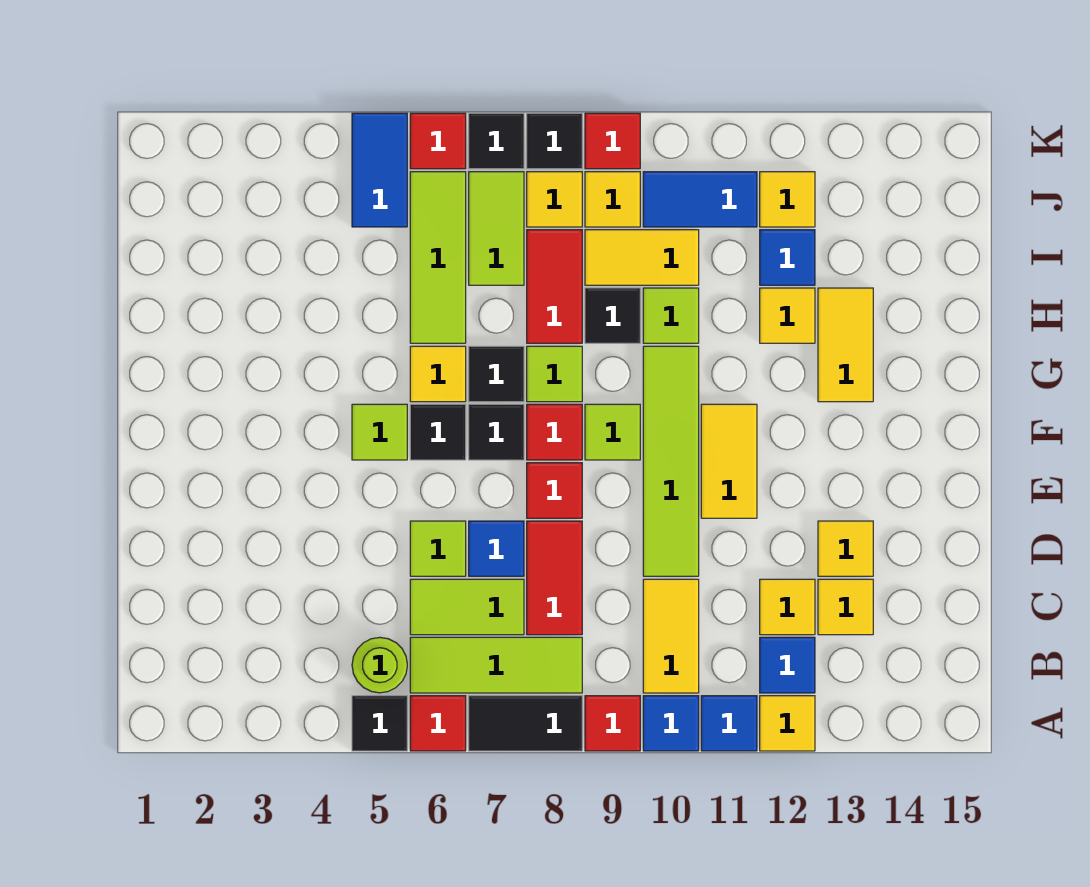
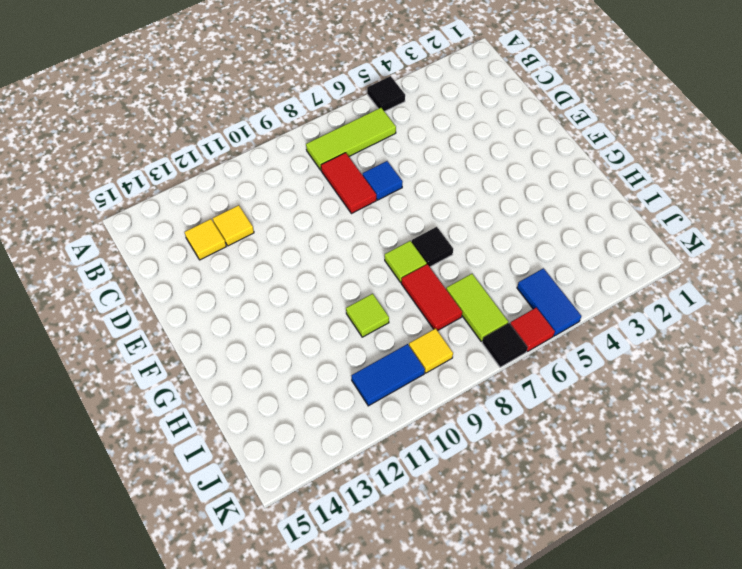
none -> red 1x1 tile [410,696,466,751]
none -> black 1x2 tile [469,696,582,751]
none -> red 1x1 tile [585,696,640,751]
none -> blue 1x1 tile [643,696,699,751]

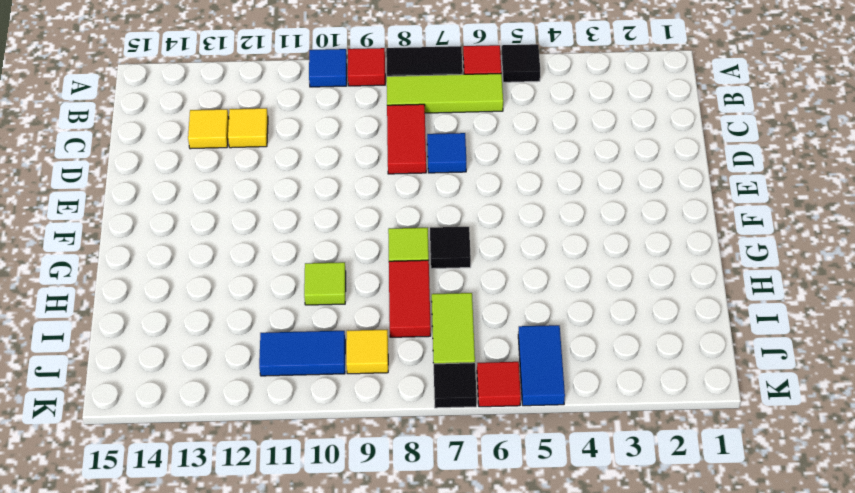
none -> blue 1x1 tile [701,696,757,751]
none -> yellow 1x1 tile [760,696,815,751]
none -> lime 1x1 round brick [352,637,407,693]
none -> yellow 1x2 tile [643,579,699,693]

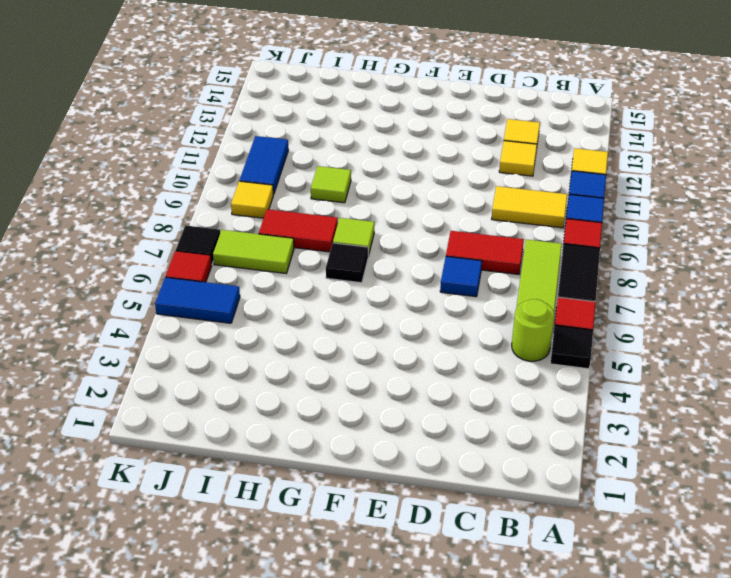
none -> blue 1x1 tile [760,637,815,693]
none -> lime 1x2 tile [410,579,524,635]
none -> lime 1x1 tile [410,521,466,576]
none -> lime 1x4 tile [643,346,699,576]

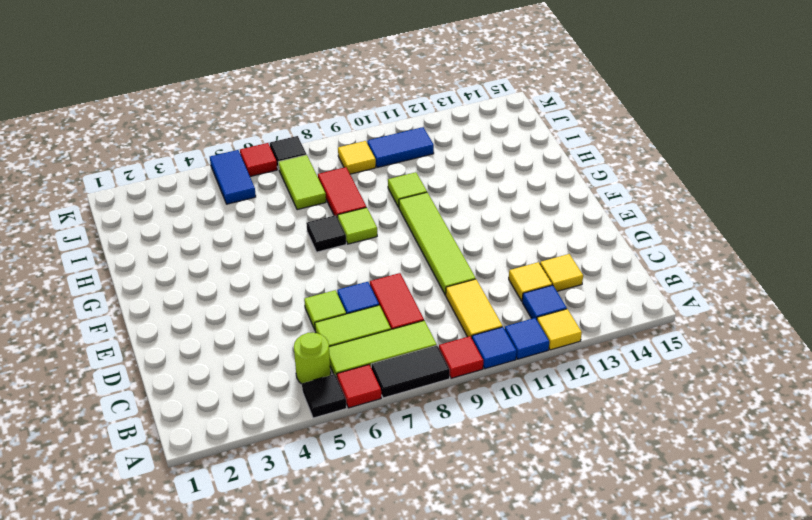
none -> yellow 1x1 tile [818,521,873,576]
none -> red 1x1 tile [527,463,582,518]
none -> yellow 1x2 tile [701,404,757,518]
none -> lime 1x1 tile [352,404,407,460]

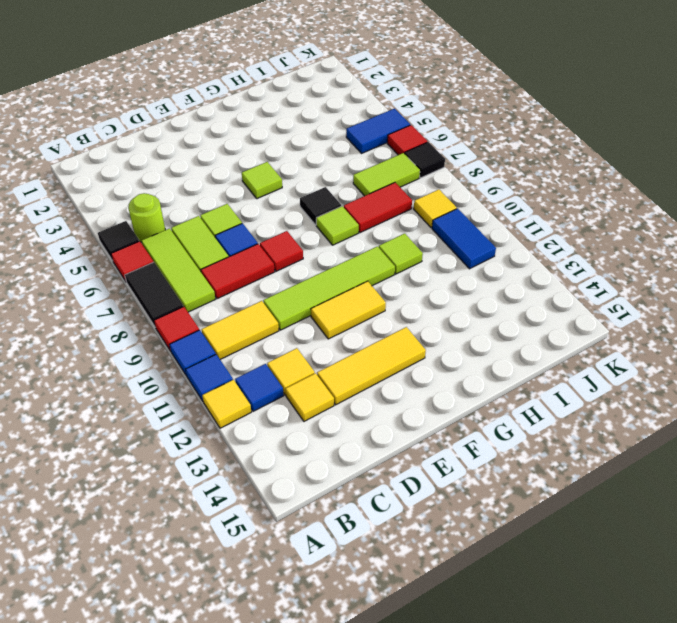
yellow 1x3 tile [317,327,426,405] -> yellow 1x1 tile [818,521,873,576]
none -> black 1x1 tile [410,404,466,460]
none -> black 1x1 tile [469,404,524,460]
none -> red 1x1 tile [527,404,582,460]
none -> lime 1x1 tile [585,404,640,460]

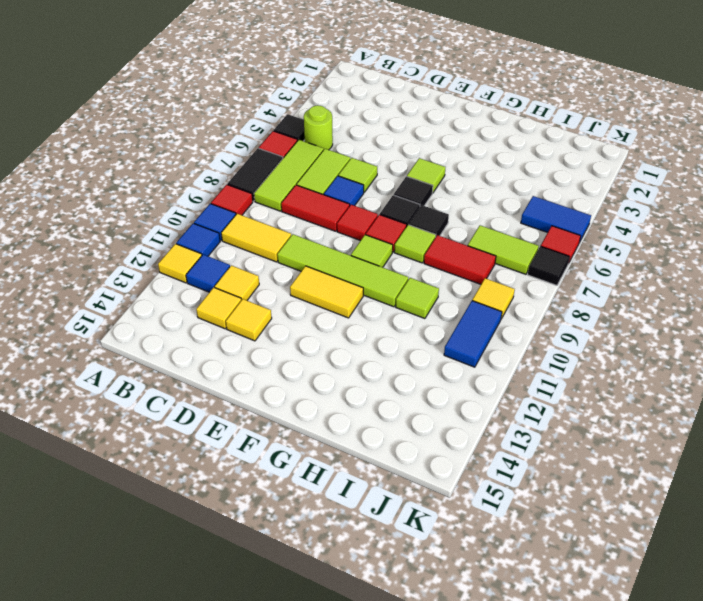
none -> yellow 1x1 tile [410,346,466,402]
none -> yellow 1x2 tile [818,288,873,402]
none -> lime 1x3 tile [410,172,466,343]
none -> black 1x1 tile [585,288,640,343]

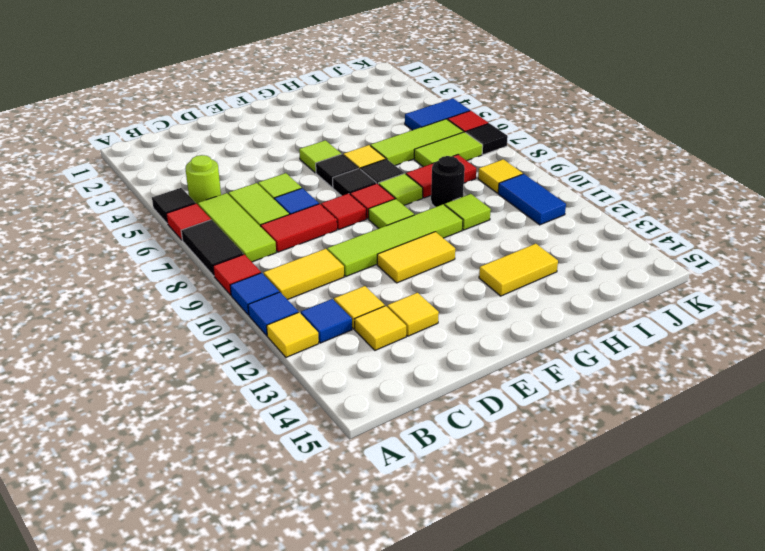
black 1x1 round brick [431,156,465,207] -> black 1x1 tile [585,288,640,343]
none -> yellow 1x1 tile [760,288,815,343]
none -> yellow 1x2 tile [585,230,699,285]
none -> blue 1x1 tile [760,230,815,285]
none -> yellow 1x1 tile [527,172,582,227]

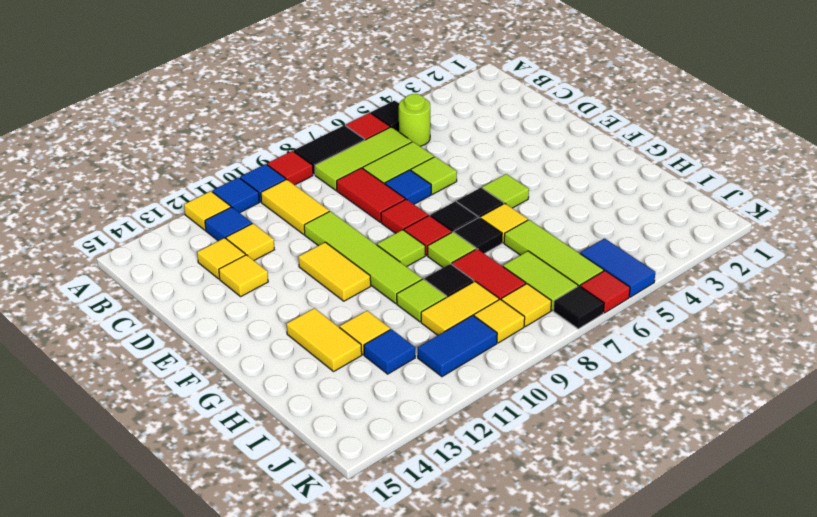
none -> yellow 1x1 tile [760,172,815,227]
none -> black 1x1 tile [527,113,582,169]
none -> red 1x1 tile [585,113,640,169]

